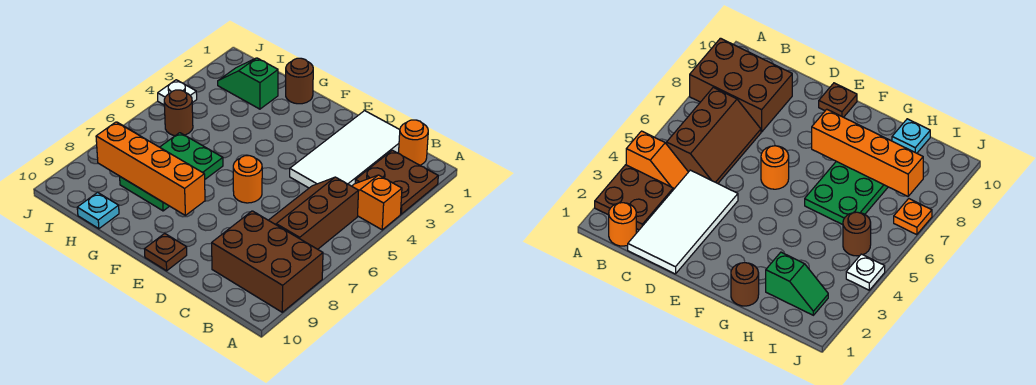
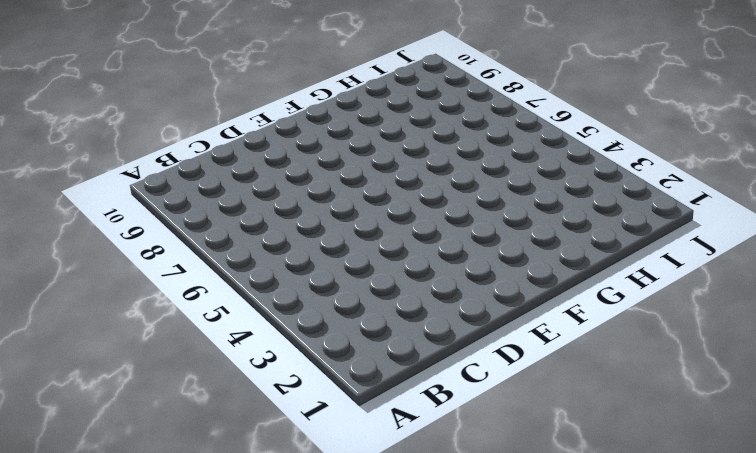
none -> brown 2x2 plate [355,150,438,214]
none -> orange 1x2 slope [352,175,402,230]
none -> brown 2x3 brick [212,211,323,312]

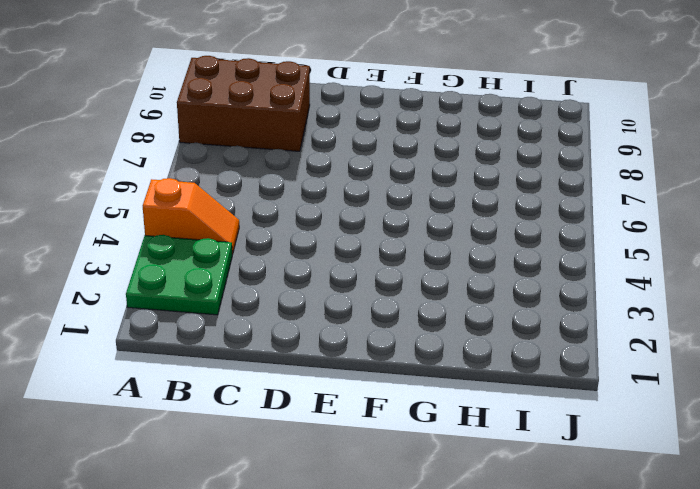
green 2x2 plate [126,235,232,315] -> brown 2x2 plate [355,150,438,214]
none -> orange 1x1 round brick [399,120,428,165]
none -> brown 2x3 slope [269,177,359,249]
none -> white 2x4 tile [290,111,400,188]

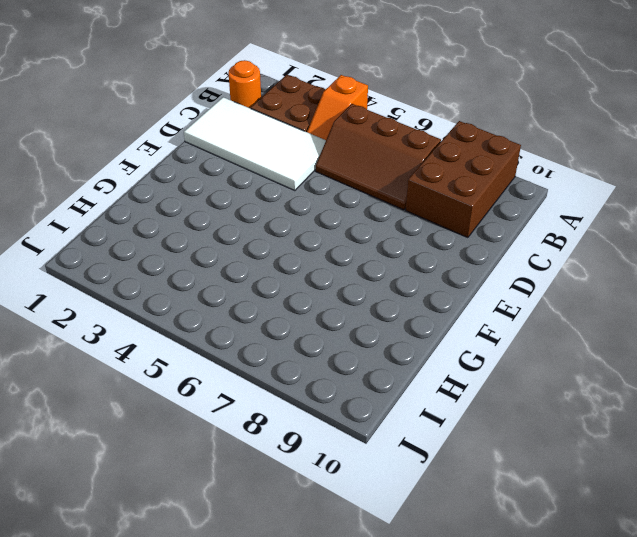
none -> orange 1x1 round brick [233,156,262,203]
none -> brown 1x1 plate [145,233,187,271]
none -> brown 1x1 round brick [286,58,313,104]

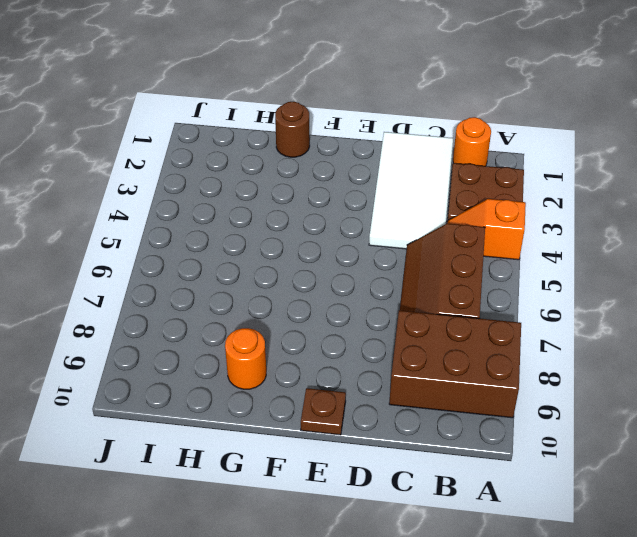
orange 1x1 round brick [225,328,266,389] -> orange 1x1 round brick moved to [233,156,262,203]
none -> green 2x3 plate [120,133,223,211]
none -> green 1x2 slope [218,58,278,109]
none -> cyan 1x1 plate [77,192,119,229]

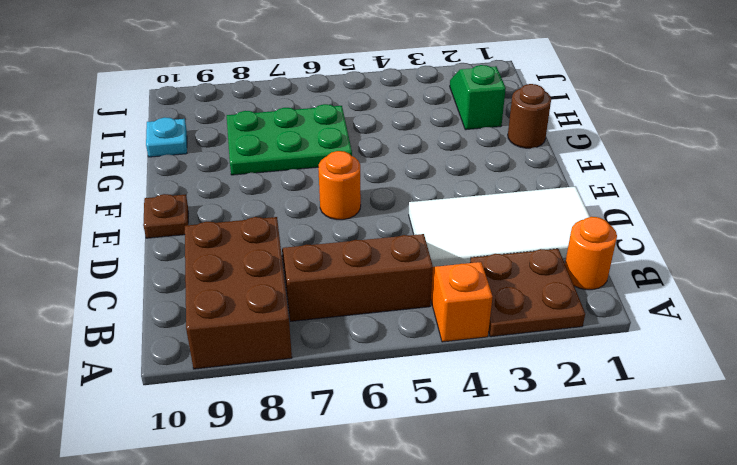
none -> brown 1x1 round brick [164,90,193,136]
none -> white 1x1 plate [158,80,197,105]
none -> orange 1x1 plate [894,199,932,235]

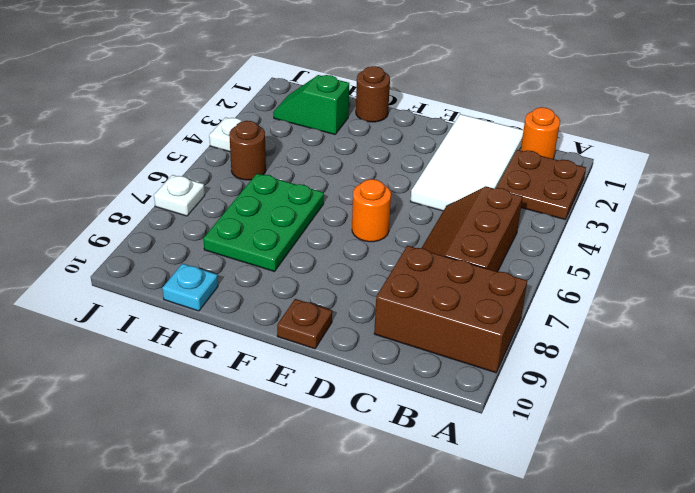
white 1x1 plate [154,175,205,216] -> orange 1x1 plate [894,199,932,235]
none -> orange 1x2 slope [352,175,402,230]
none -> orange 1x4 brick [96,122,205,215]

